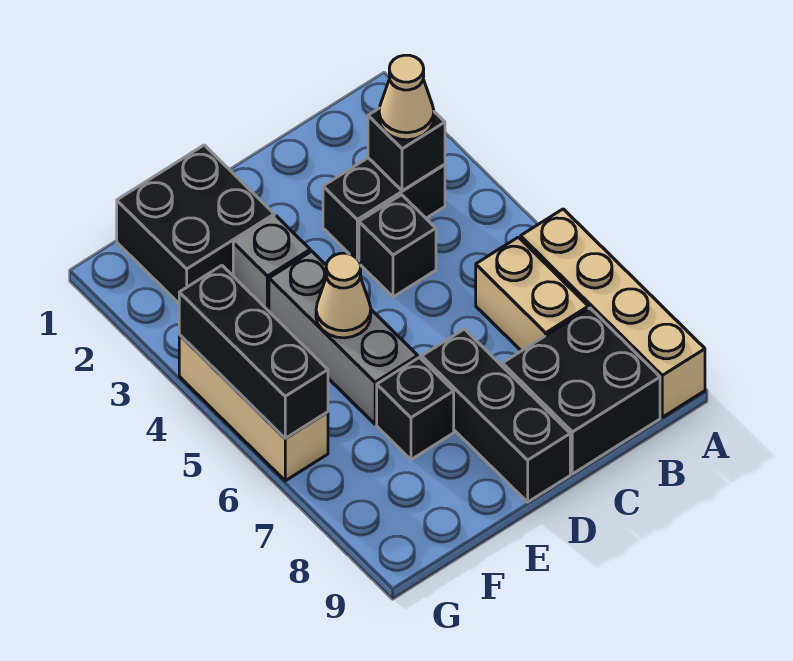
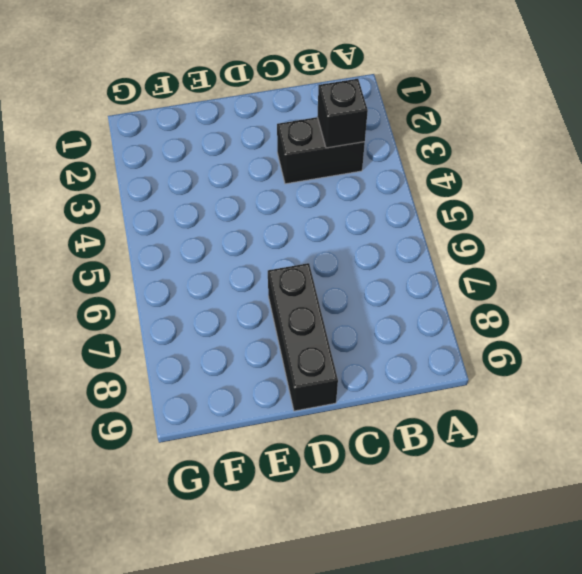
none -> tan 1x4 brick [521,209,705,417]
none -> tan 1x2 brick [476,237,588,351]
none -> black 2x2 brick [502,308,660,474]

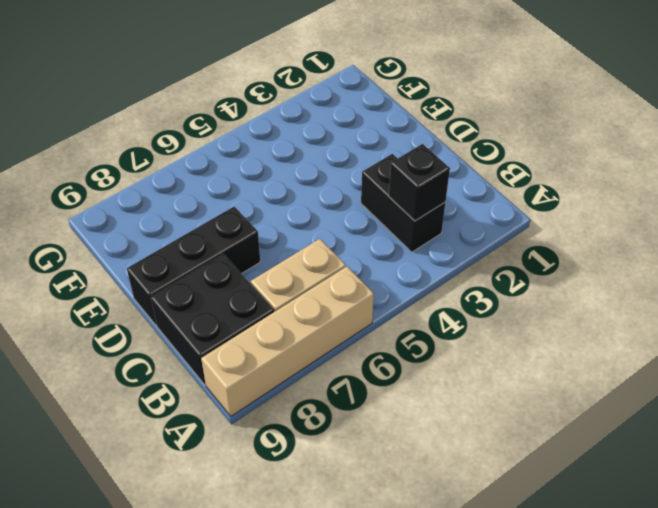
none -> black 1x1 brick [359,195,436,297]
none -> black 2x2 brick [117,145,274,303]
none -> grey 1x1 brick [233,216,310,311]

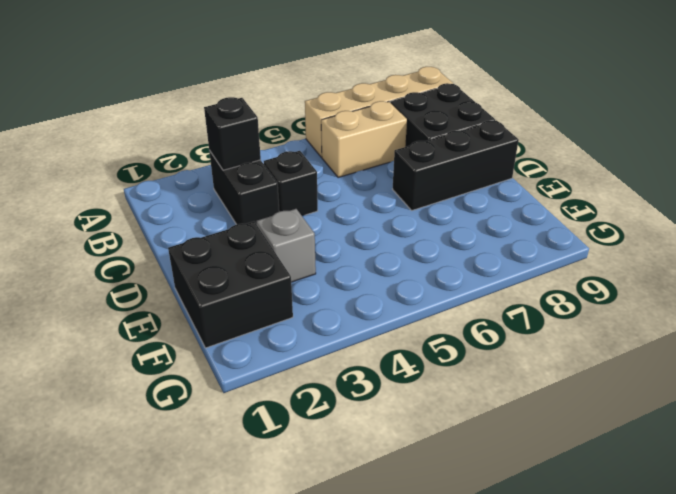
none -> grey 1x3 brick [269,251,418,424]
none -> black 1x1 brick [377,357,454,460]
none -> tan 1x3 brick [179,335,328,481]

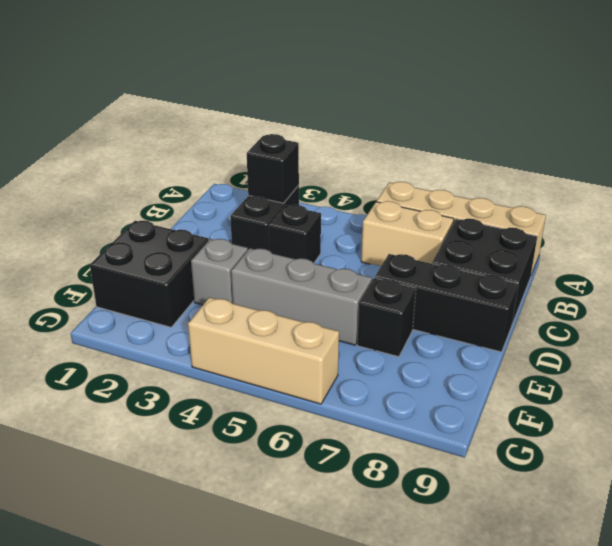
none -> tan 1x1 cone [316,253,371,338]
none -> black 1x3 brick [179,266,328,438]
none -> tan 1x1 cone [379,55,434,140]

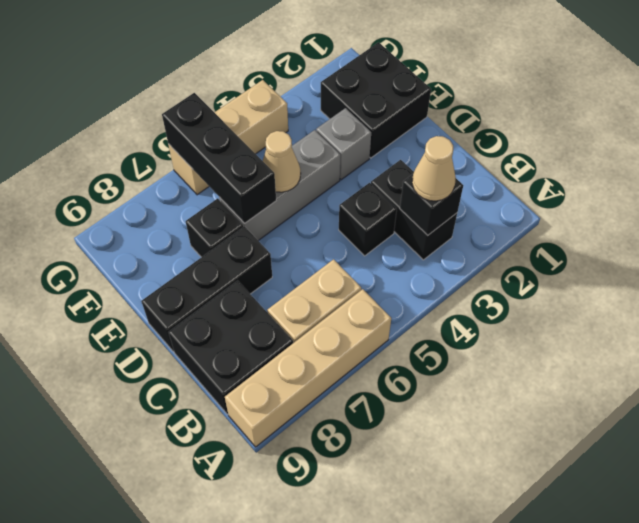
black 1x3 brick [162,93,276,223] -> black 1x3 brick turned to [179,266,328,438]

